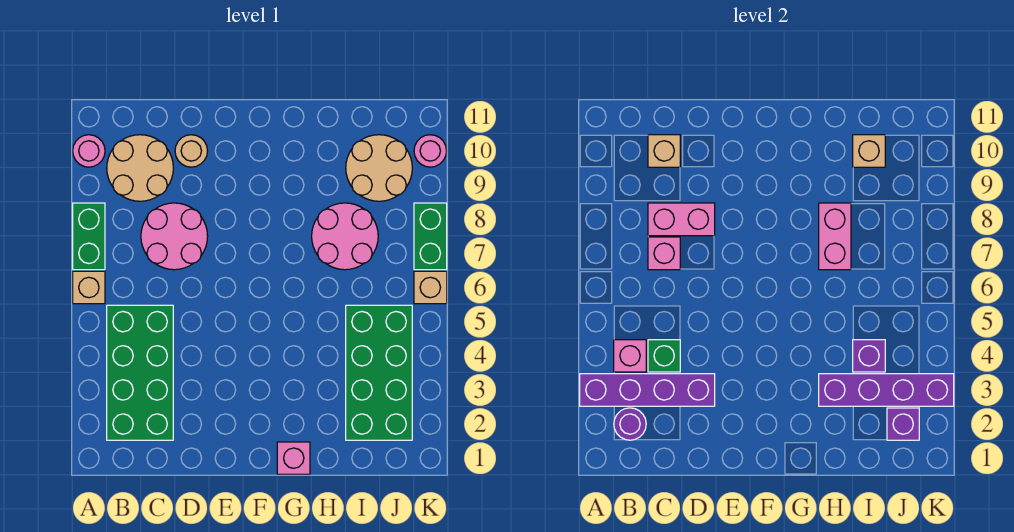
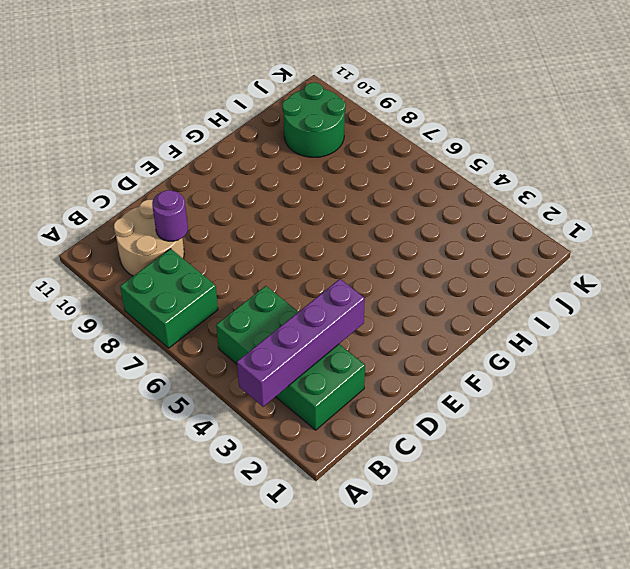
green 2x2 brick [120,249,218,348] -> green 1x2 brick [73,203,105,270]
purple 1x1 round brick [152,190,188,241] -> purple 1x1 round brick moved to [614,408,646,440]
green 2x2 round brick [283,83,345,157] -> tan 2x2 round brick [346,135,412,201]
none -> tan 1x1 brick [73,271,105,304]
none -> pink 1x1 round brick [73,135,105,167]
none -> pink 2x2 round brick [141,203,208,270]

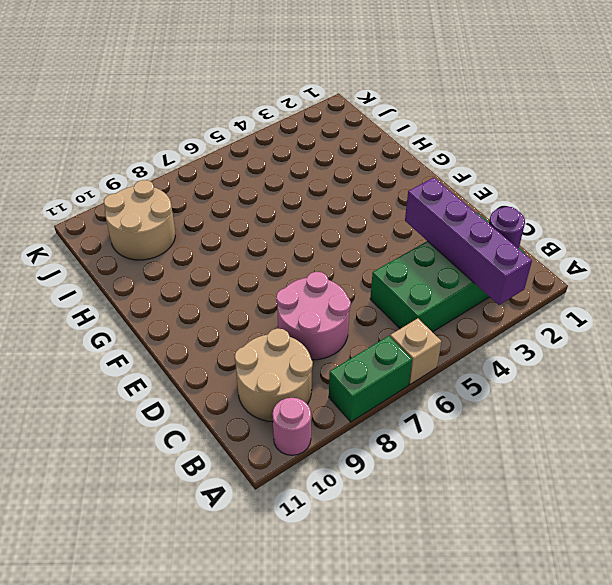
none -> tan 1x1 round brick [175,135,207,167]
none -> pink 1x1 brick [277,442,310,474]
none -> pink 2x2 round brick [312,203,378,270]

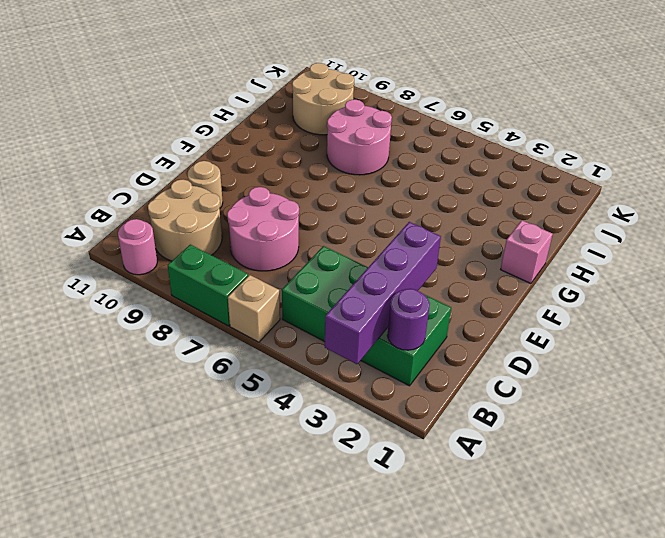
none -> green 2x4 brick [346,305,412,440]
none -> tan 1x1 brick [414,271,447,304]
none -> green 1x2 brick [414,203,447,270]

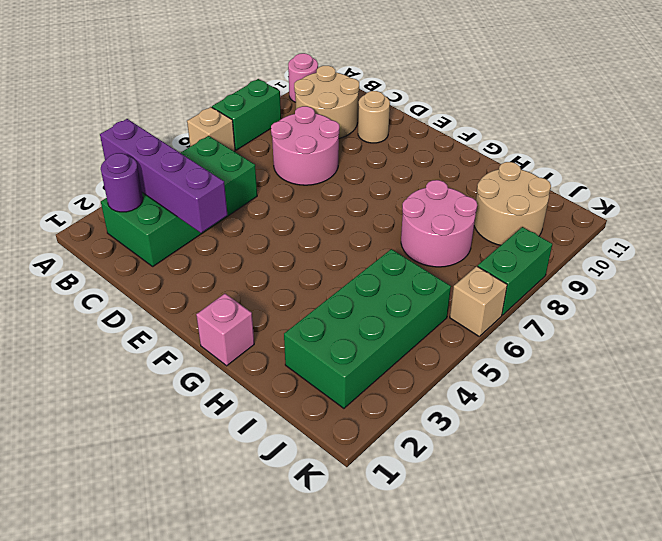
none -> pink 1x1 round brick [414,135,446,167]
none -> pink 1x1 brick [614,340,646,372]
none -> green 1x1 brick [648,340,680,372]

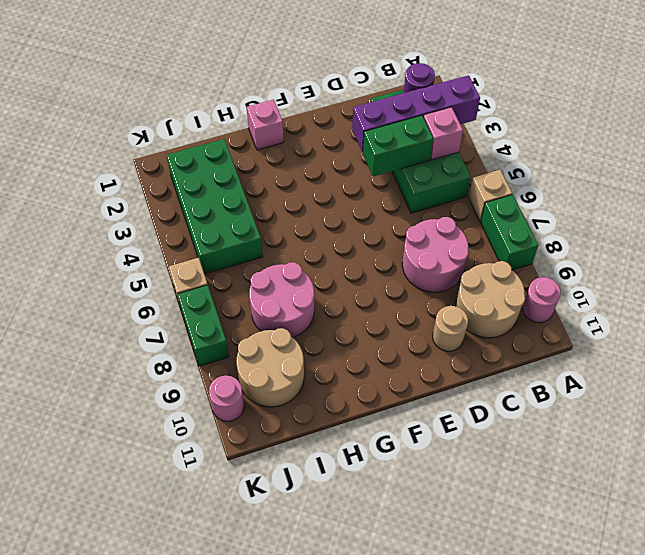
green 1x2 brick [363,115,433,177] -> green 1x1 brick [648,340,680,372]
none -> pink 1x1 brick [648,237,680,270]
none -> pink 1x2 brick [648,203,715,236]
none -> tan 1x1 brick [648,135,680,167]

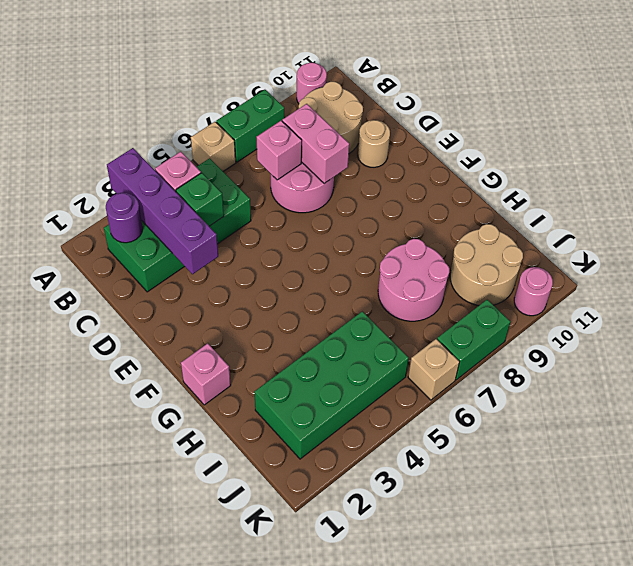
none -> tan 1x1 brick [648,135,680,167]
none -> purple 1x4 brick [819,374,954,406]
none -> pink 1x2 brick [819,203,851,270]

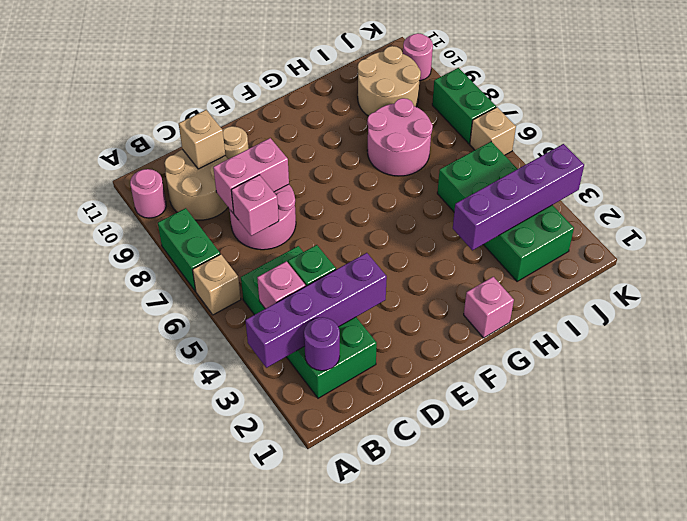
none -> pink 1x2 brick [819,203,851,270]
none -> purple 1x1 brick [853,340,885,372]
none -> tan 1x1 brick [853,135,885,167]

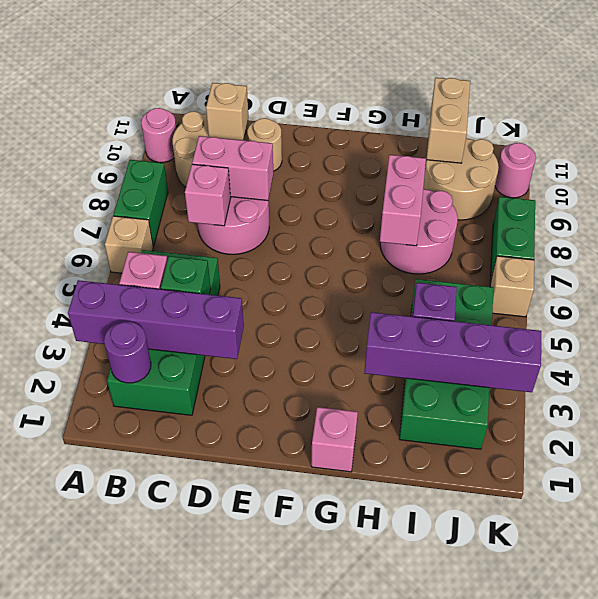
tan 1x2 brick [426,78,470,163] -> tan 1x1 brick [853,135,885,167]
none -> purple 1x1 brick [887,408,919,440]

